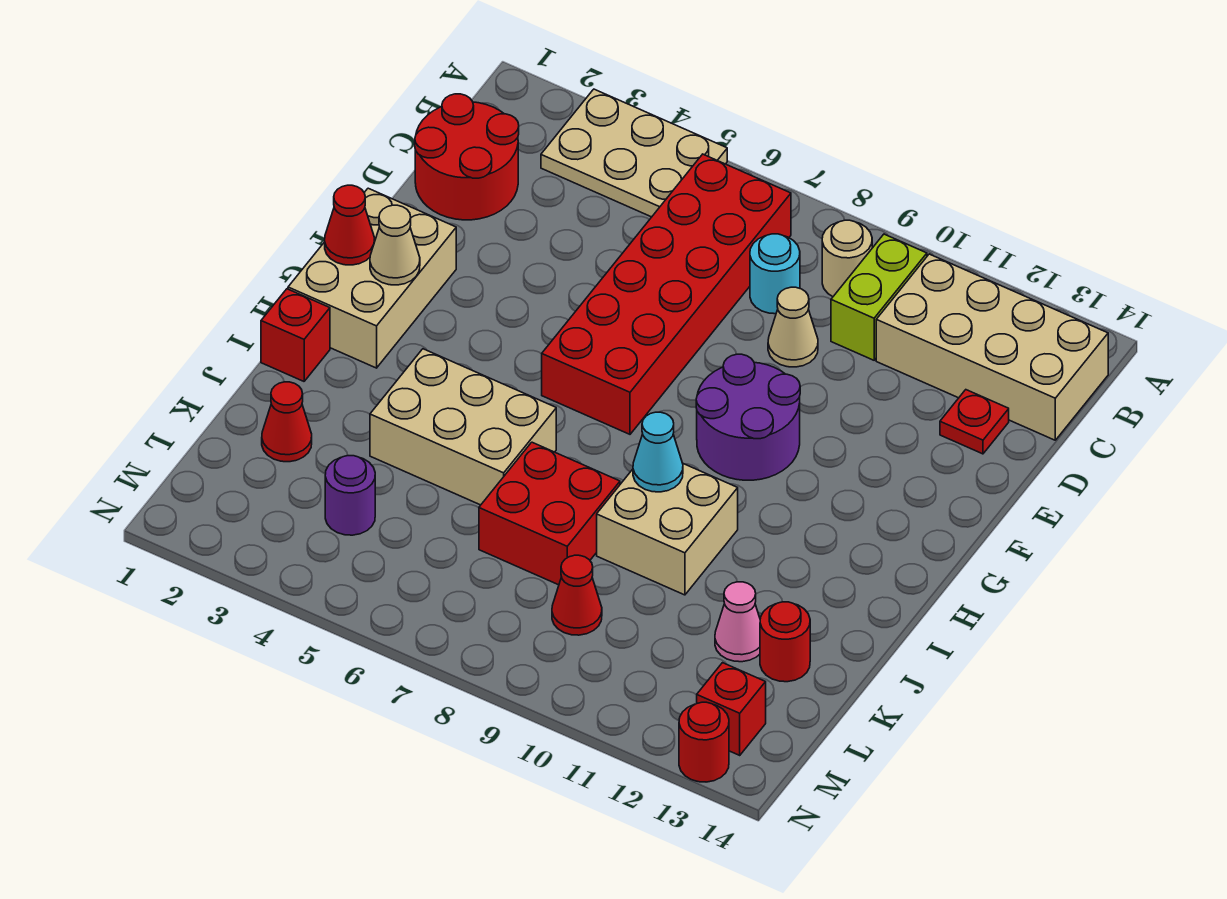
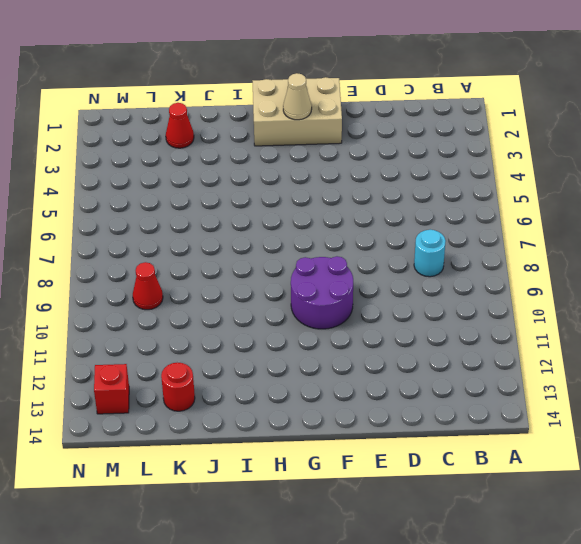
none -> tan 2x3 plate [541,89,727,217]
none -> red 2x6 brick [542,154,791,434]
none -> tan 1x1 round brick [822,220,872,296]

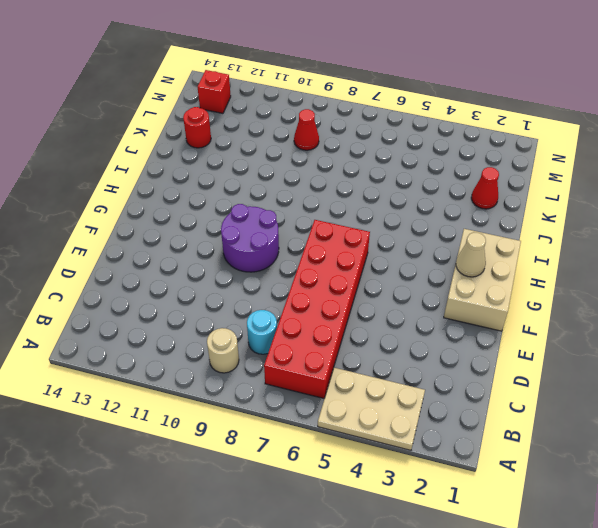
none -> lime 1x2 brick [831,234,927,360]
none -> tan 2x4 brick [876,254,1108,440]
none -> red 2x2 round brick [415,94,519,220]

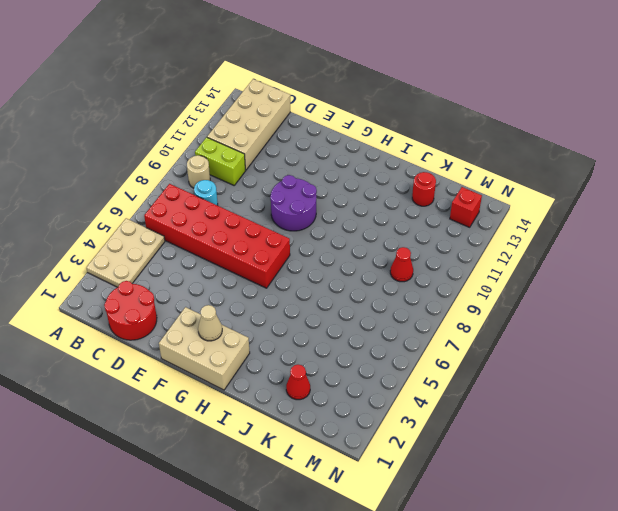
none -> tan 1x1 cone [768,287,818,367]
none -> red 1x1 plate [940,390,1009,454]
none -> red 1x1 brick [261,289,330,381]

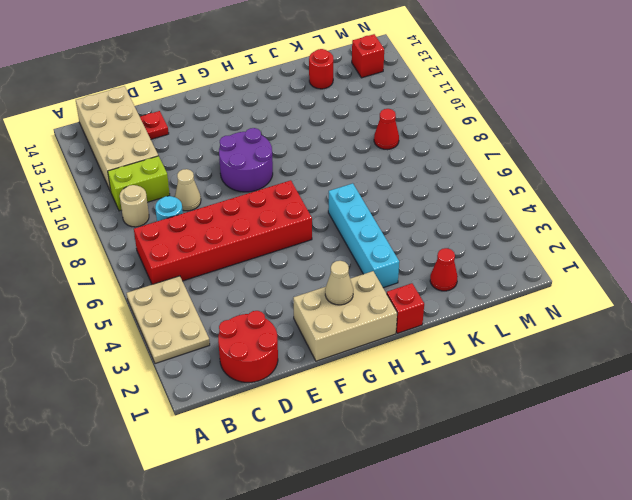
cyan 1x4 brick [328,183,399,288] -> tan 2x3 brick [370,349,556,505]
none -> tan 2x2 brick [597,464,738,595]
none -> red 2x2 brick [479,442,620,585]
none -> pink 1x1 cone [715,582,760,662]

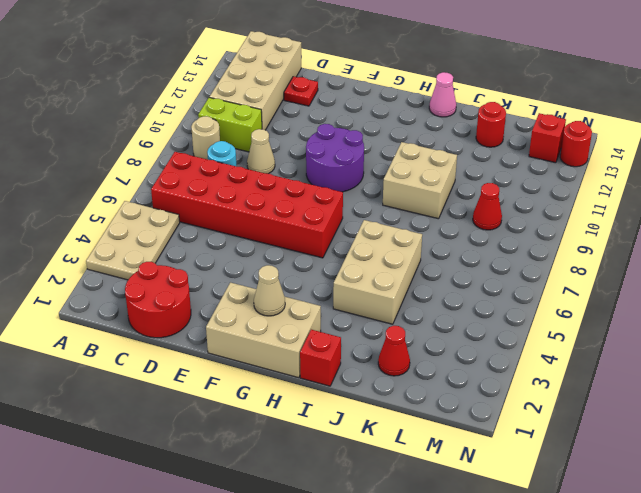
pink 1x1 cone [429,72,456,117] -> pink 1x1 cone moved to [715,582,760,662]
none -> red 2x2 brick [479,442,620,585]
none -> purple 1x1 round brick [325,456,375,535]
none -> red 1x1 cone [325,185,375,265]

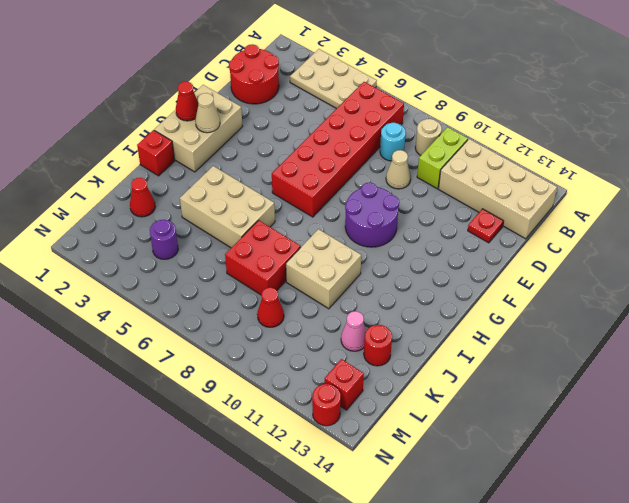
none -> cyan 1x1 cone [633,412,683,492]

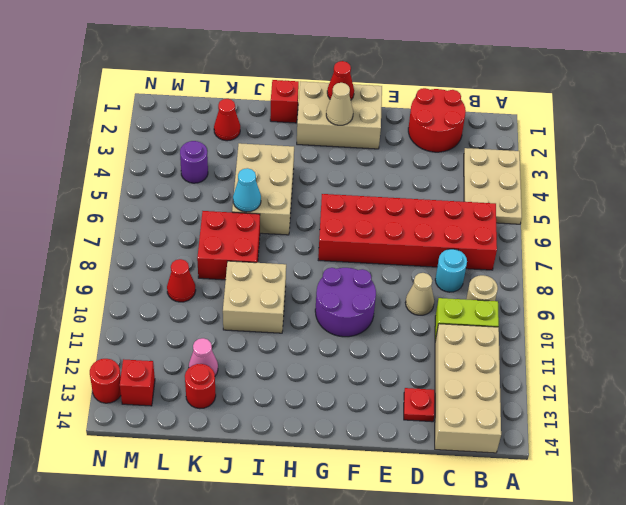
cyan 1x1 cone [233,168,261,212] -> cyan 1x1 cone moved to [633,412,683,492]

